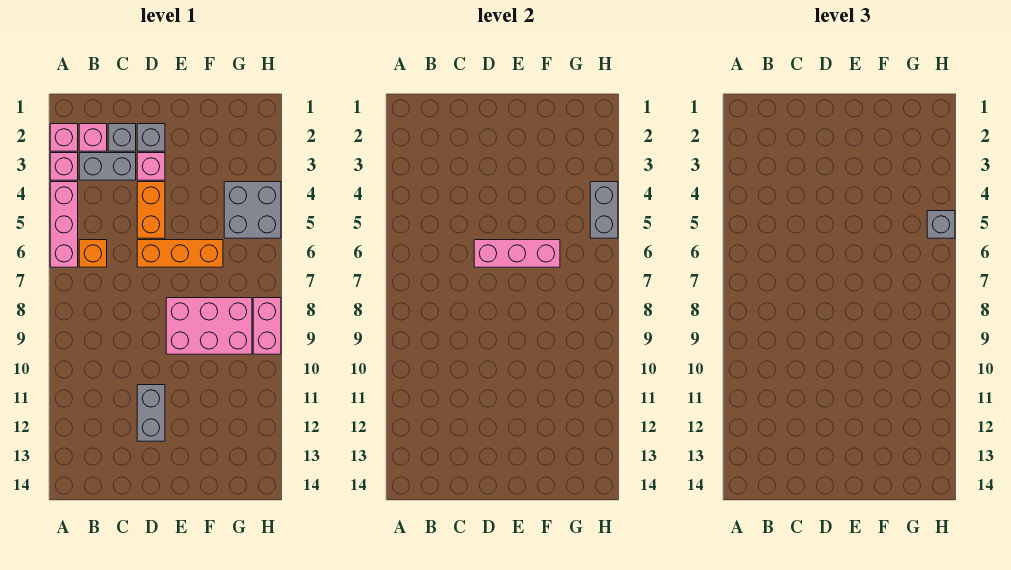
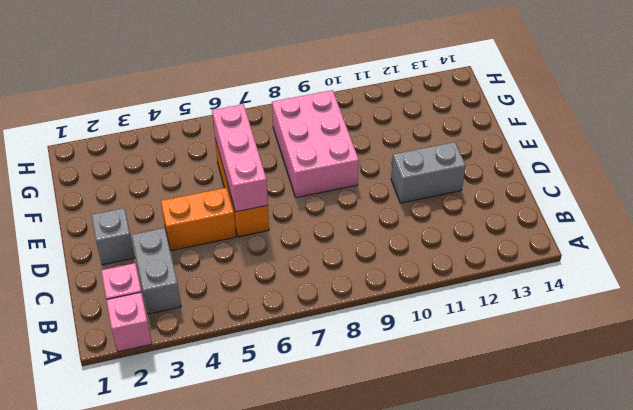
none -> pink 1x1 brick [50,153,78,180]
none -> pink 1x3 brick [50,182,78,267]
none -> orange 1x1 brick [79,240,107,267]

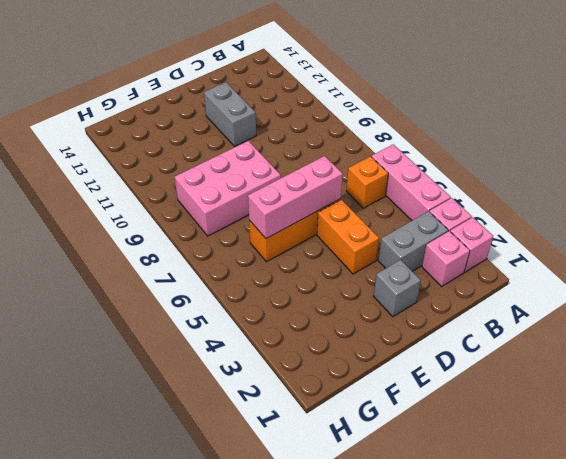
none -> grey 1x1 brick [108,124,136,151]
none -> pink 1x1 brick [137,153,165,180]
none -> grey 2x2 brick [224,182,281,238]

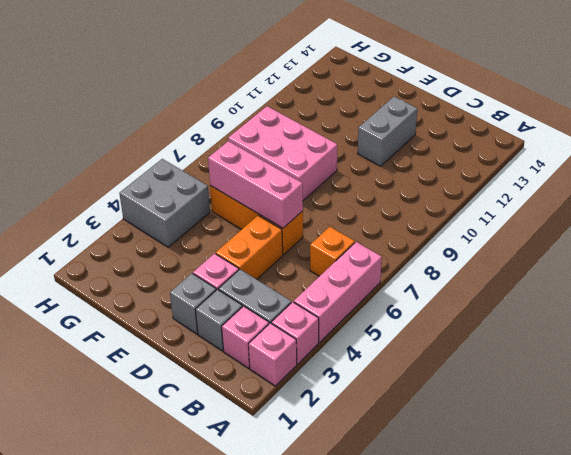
none -> pink 1x2 brick [253,298,281,354]
none -> grey 1x2 brick [590,182,618,238]
none -> grey 1x1 brick [927,211,955,238]

